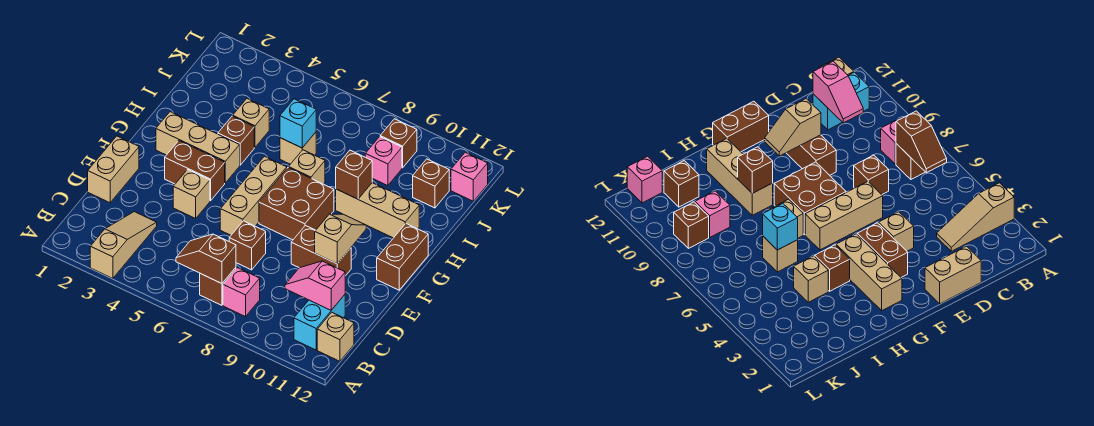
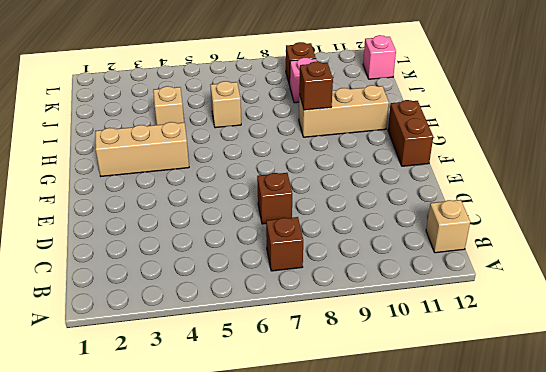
none -> tan 1x3 slope [90,212,157,279]
none -> pink 1x1 brick [223,268,260,317]
none -> cyan 1x2 brick [294,295,345,350]

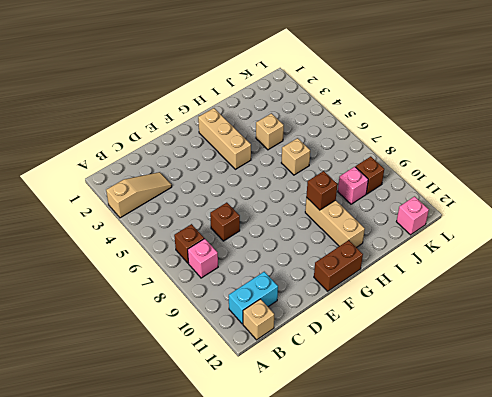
none -> tan 1x2 brick [88,136,139,203]
none -> tan 1x1 brick [173,170,210,218]
none -> tan 1x3 brick [220,156,287,235]

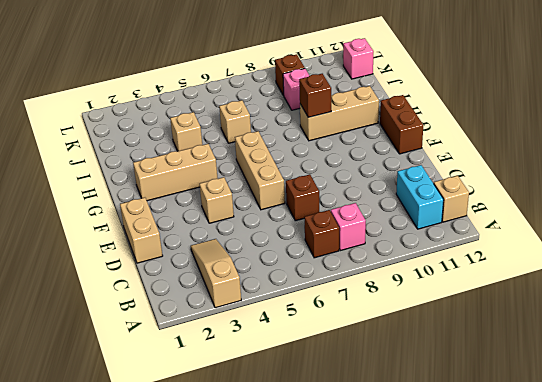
none -> brown 1x2 brick [291,226,351,276]
none -> brown 1x2 brick [165,141,225,201]
none -> brown 2x2 brick [259,168,334,240]

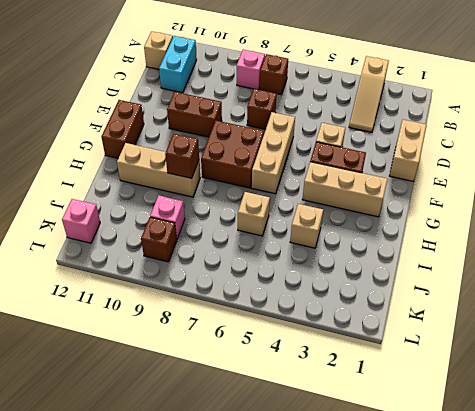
none -> brown 1x1 brick [218,116,254,165]
none -> tan 1x1 brick [289,150,325,184]
none -> brown 1x1 brick [413,159,449,208]

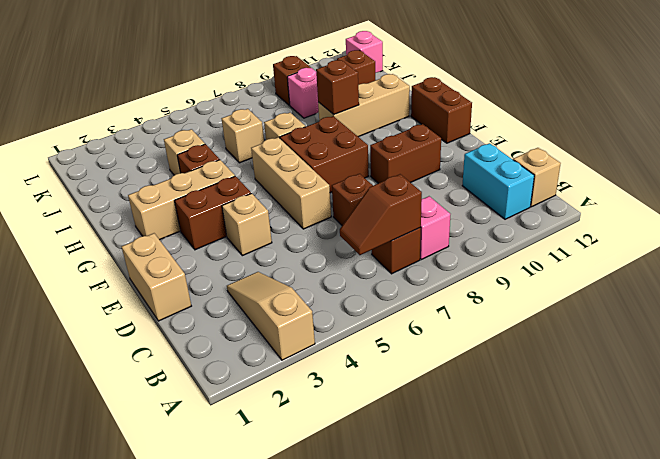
none -> pink 1x2 slope [285,261,345,310]
none -> tan 1x2 slope [315,214,366,264]
none -> cyan 1x1 brick [280,99,316,148]

